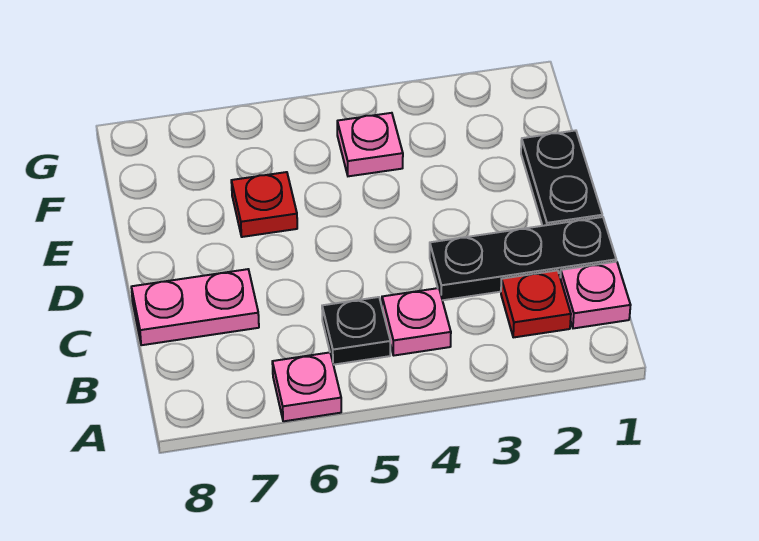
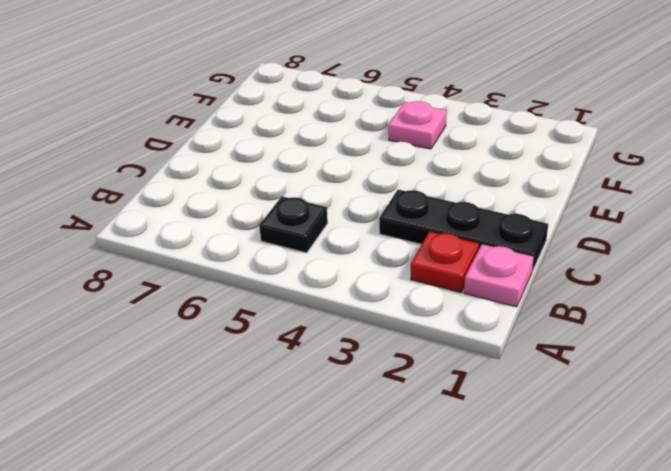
none -> pink 1x1 plate [272,352,341,421]
none -> pink 1x1 plate [382,288,451,355]

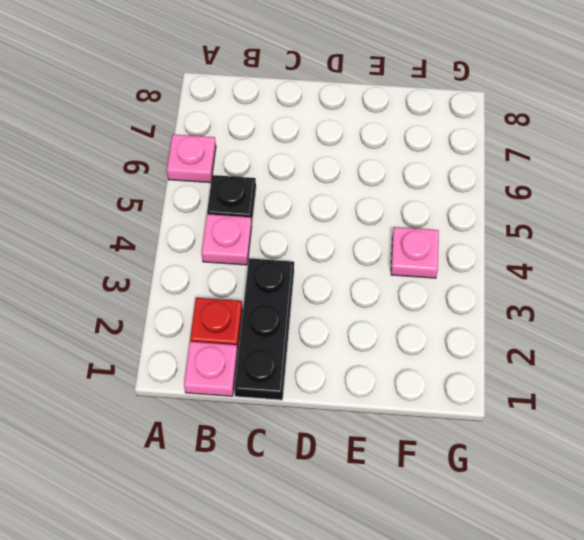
none -> pink 1x2 plate [131,269,259,345]
none -> black 1x2 plate [521,130,602,226]

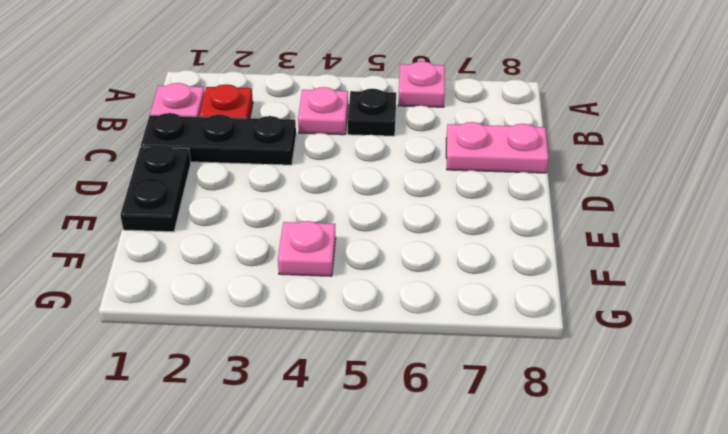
none -> red 1x1 plate [231,172,297,237]

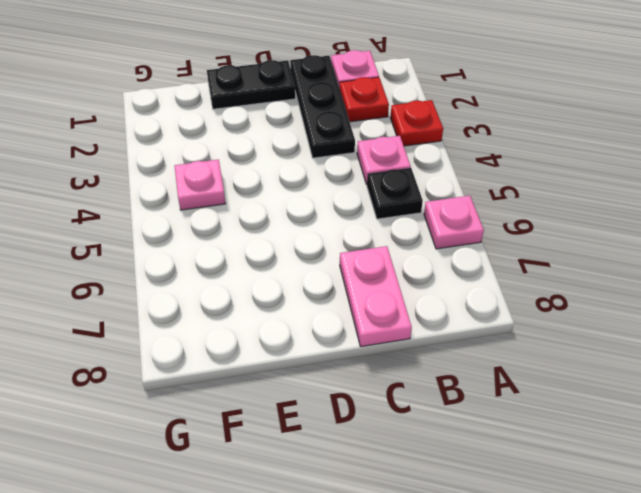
red 1x1 plate [390,100,443,146] -> red 1x1 plate moved to [231,172,297,237]

